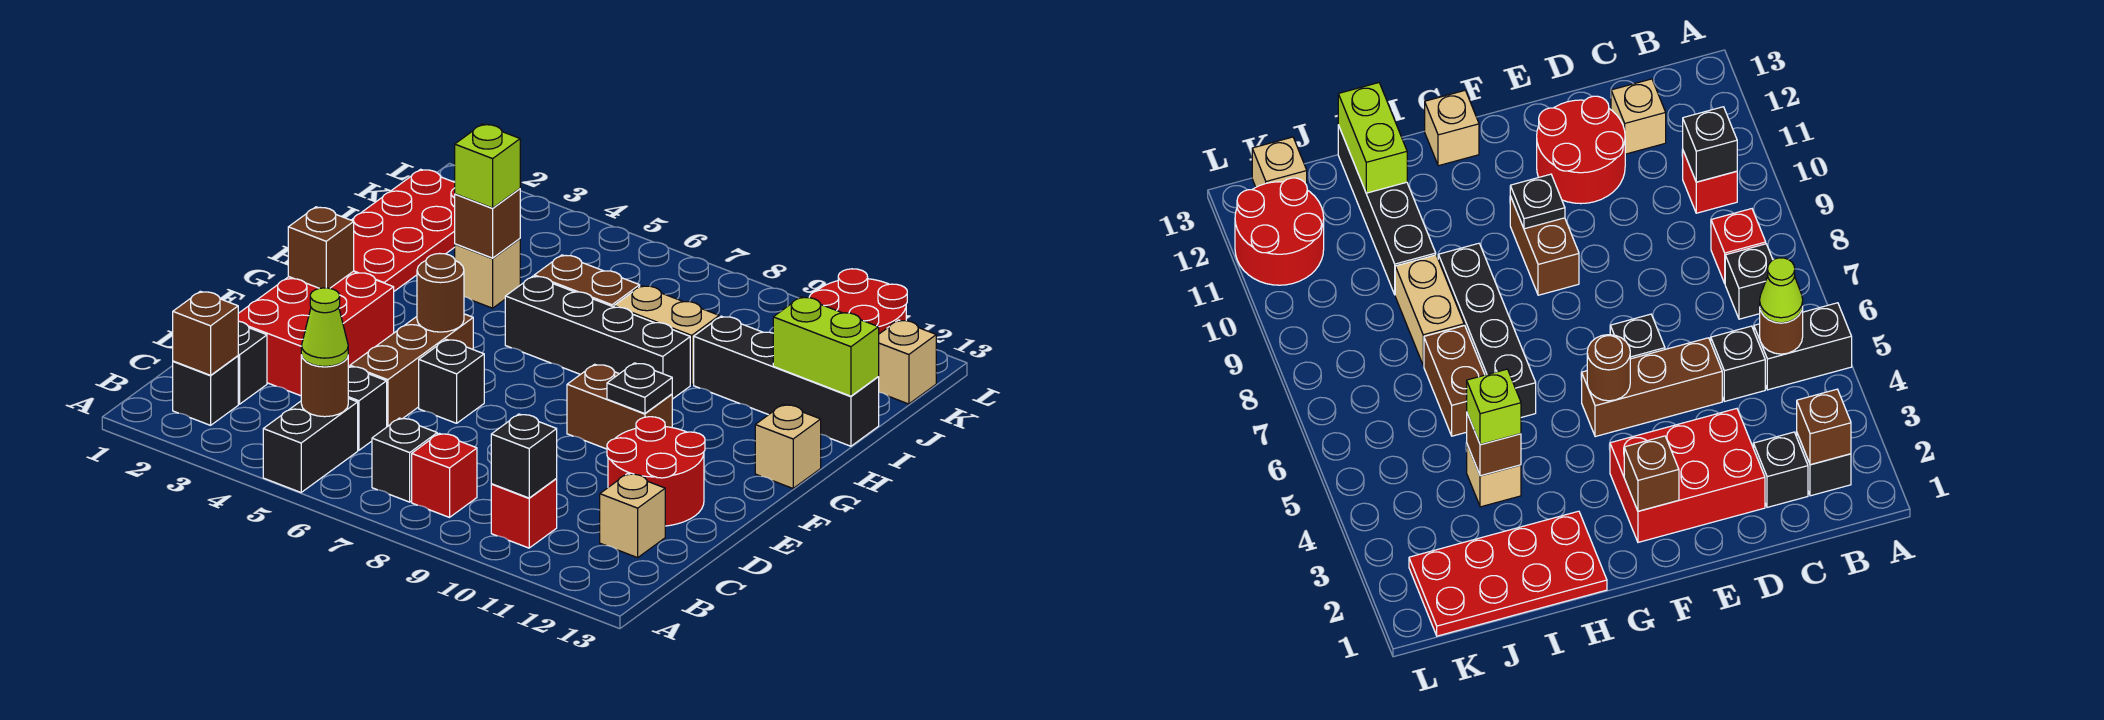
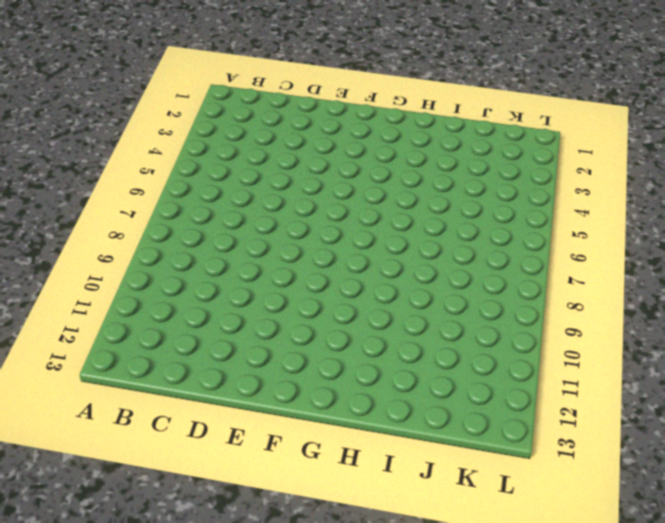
none -> black 1x2 brick [263,398,358,492]
none -> black 1x1 brick [173,356,238,425]
none -> black 1x1 brick [372,418,437,502]
none -> red 1x1 brick [412,433,477,517]

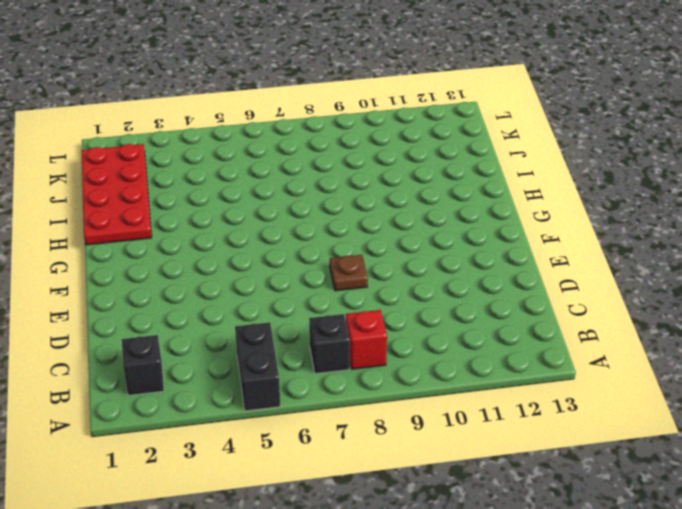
brown 1x1 plate [330,255,368,291] -> none
none -> red 1x1 brick [491,479,557,548]
none -> black 1x1 brick [238,321,267,404]
none -> black 1x1 brick [348,366,387,450]
none -> tan 1x1 brick [600,474,665,558]

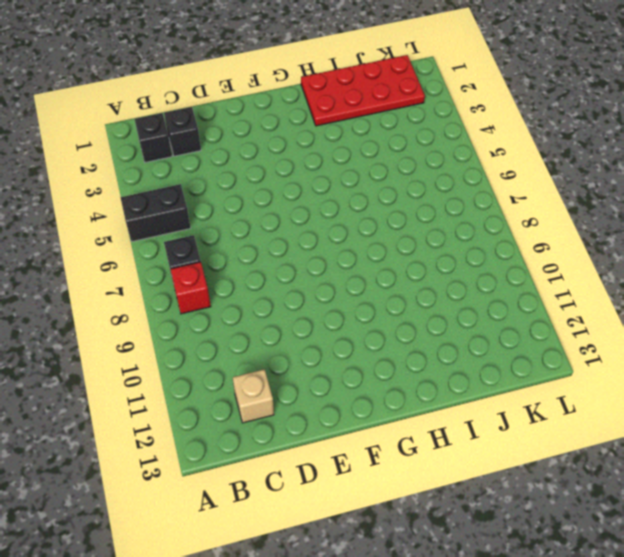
none -> red 1x1 brick [491,479,557,548]
none -> black 1x1 brick [348,366,387,450]
none -> red 2x3 brick [238,271,394,396]
none -> brown 1x3 brick [350,314,473,427]

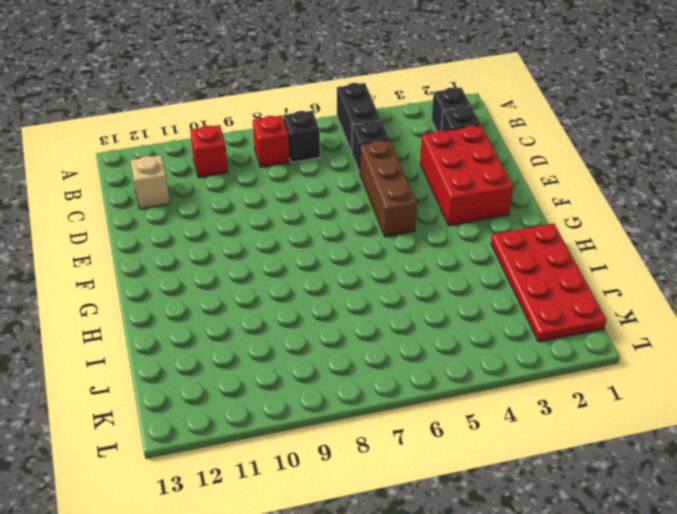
none -> red 2x2 round brick [607,417,705,526]
none -> black 1x1 brick [419,339,484,423]
none -> brown 1x2 brick [567,364,672,449]
none -> tan 1x1 brick [755,405,821,488]

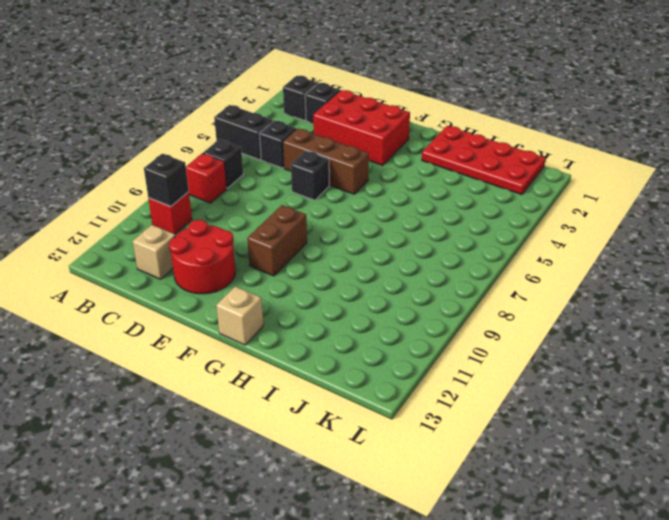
none -> black 1x4 brick [505,276,690,399]
none -> tan 1x1 brick [455,239,520,308]
none -> brown 1x2 brick [534,255,640,307]
none -> tan 1x2 brick [614,286,719,385]

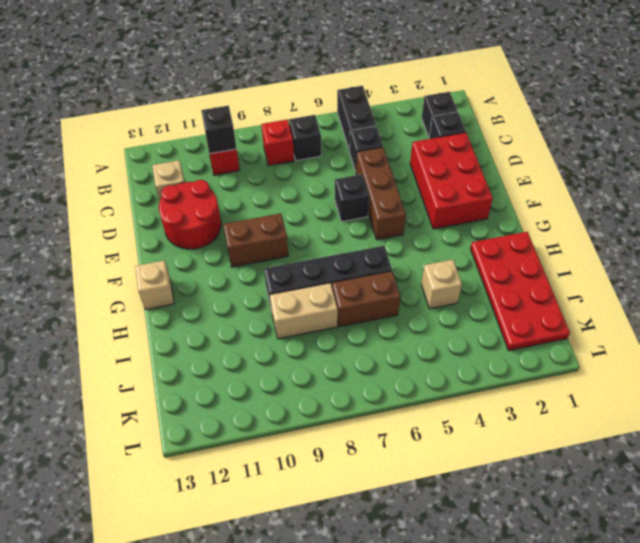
none -> black 1x4 brick [694,316,879,446]
none -> red 2x2 round brick [809,269,907,334]
none -> tan 1x1 brick [878,320,936,404]
none -> brown 1x1 brick [173,291,238,375]

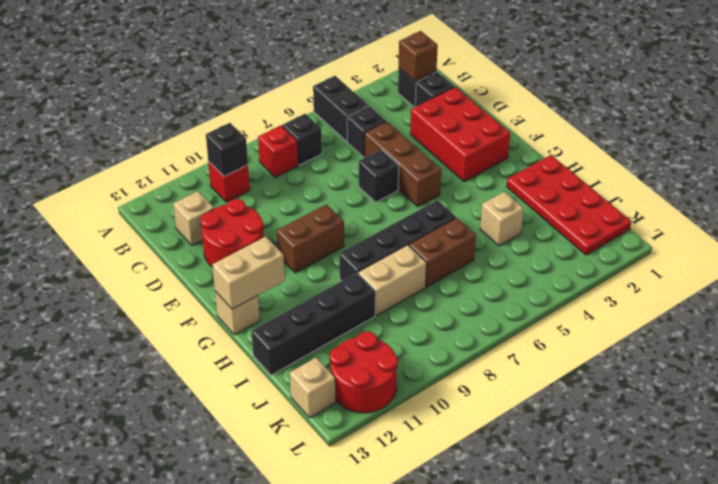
tan 1x2 brick [212,237,285,309] -> none
none -> brown 1x1 round brick [301,355,348,417]
none -> brown 1x1 brick [288,207,354,288]
none -> brown 1x1 round brick [417,253,464,332]
none -> black 1x1 plate [607,363,672,414]

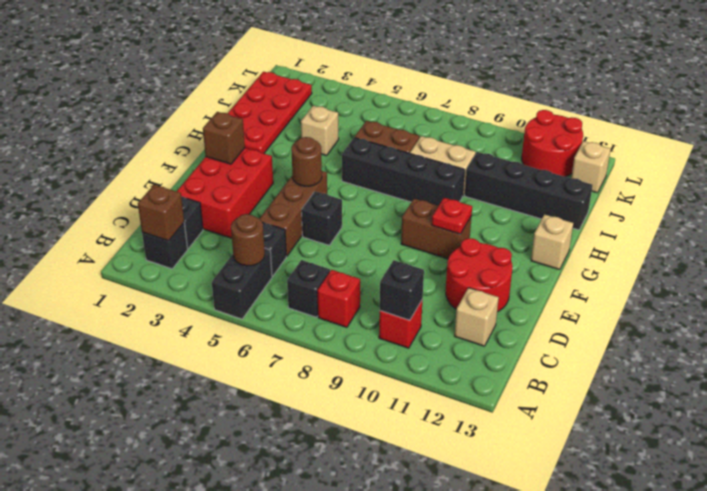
red 1x1 plate [432,198,472,234] -> black 1x1 plate [607,363,672,414]
none -> brown 1x1 brick [455,189,520,258]
none -> lime 1x2 brick [773,297,879,396]
none -> lime 1x1 cone [301,288,348,367]
none -> lime 1x1 brick [454,124,520,208]

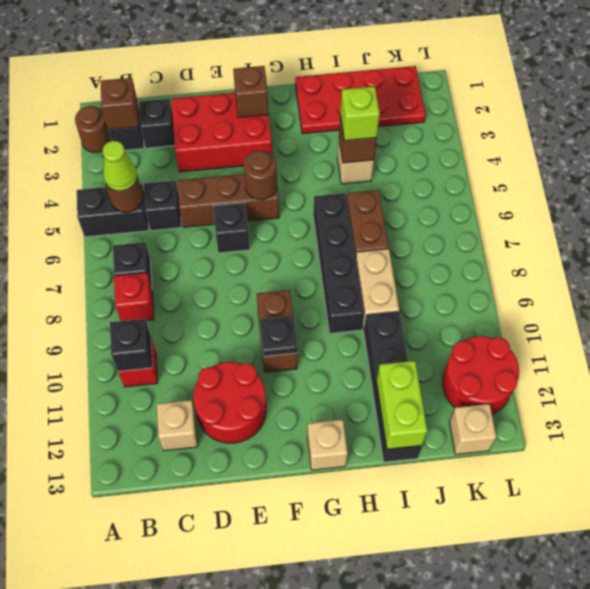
brown 1x1 round brick [75,106,111,153] -> none

